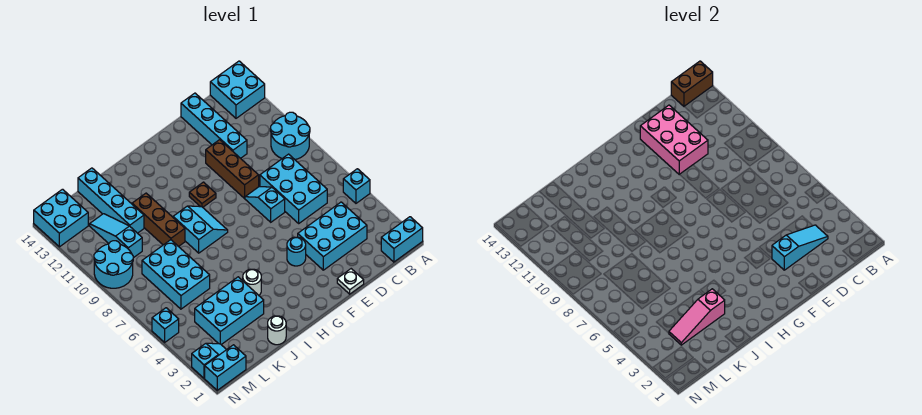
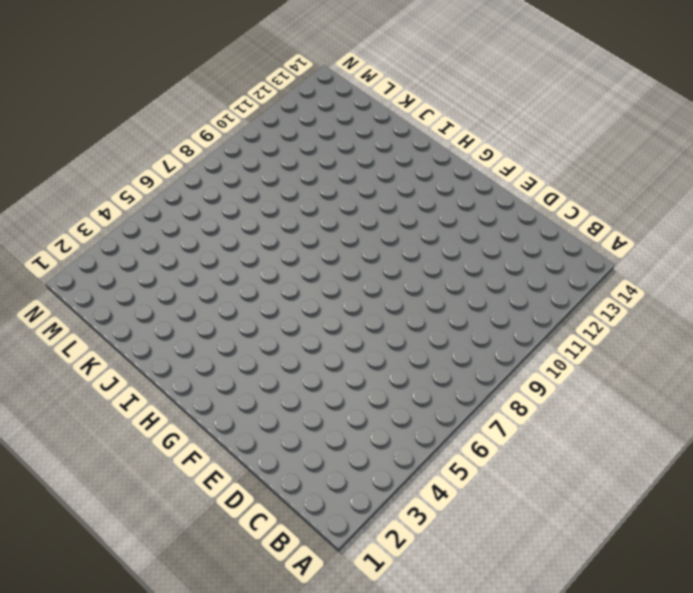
none -> cyan 1x2 brick [381,217,423,262]
none -> cyan 1x1 brick [343,169,370,203]
none -> cyan 2x2 round brick [270,112,310,160]

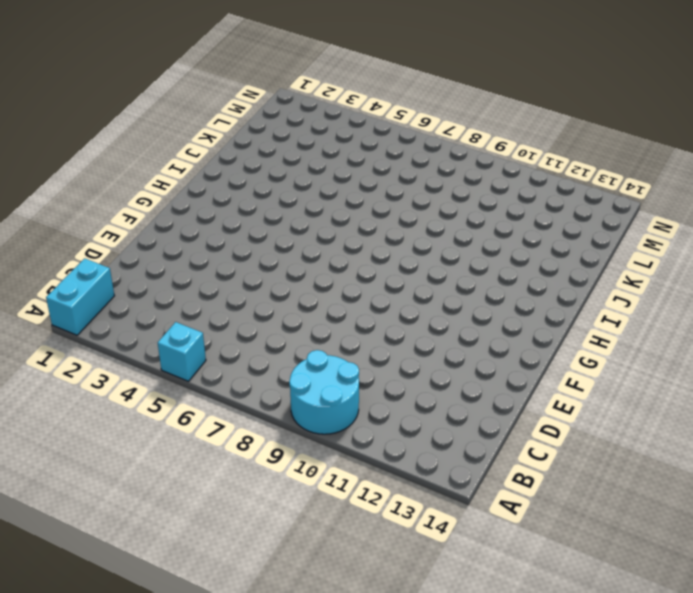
none -> cyan 2x2 brick [210,61,265,118]
none -> cyan 2x3 brick [298,202,367,270]
none -> cyan 2x3 brick [260,154,327,223]

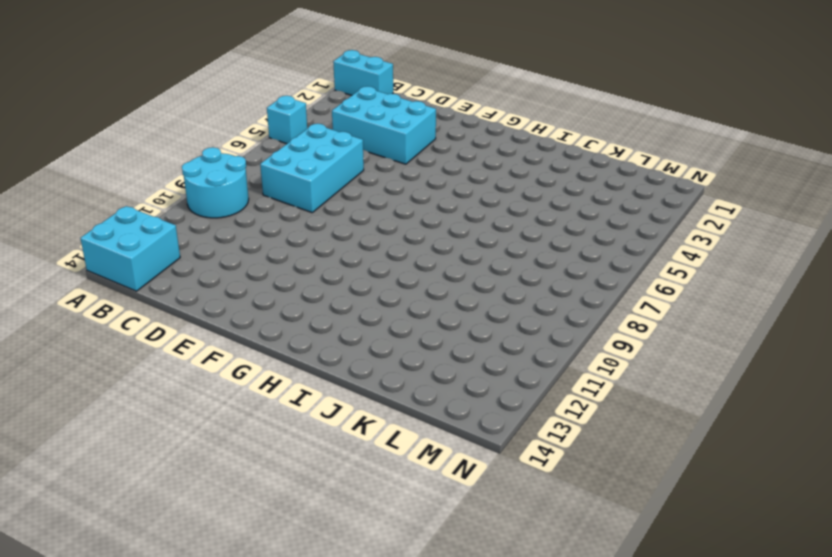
none -> cyan 1x4 brick [181,93,247,158]
none -> white 1x1 plate [337,269,364,294]
none -> cyan 1x2 slope [245,187,285,222]

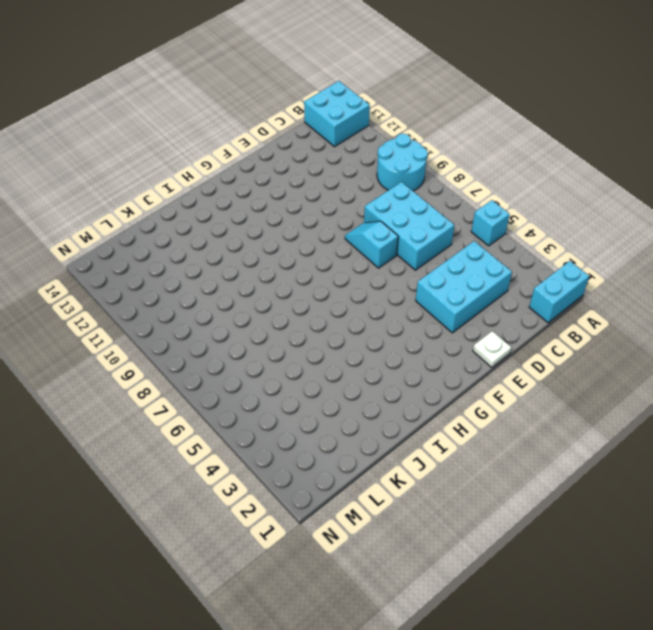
none -> cyan 1x4 brick [181,93,247,158]
none -> brown 1x3 brick [206,140,259,198]
none -> cyan 1x1 round brick [287,237,306,266]

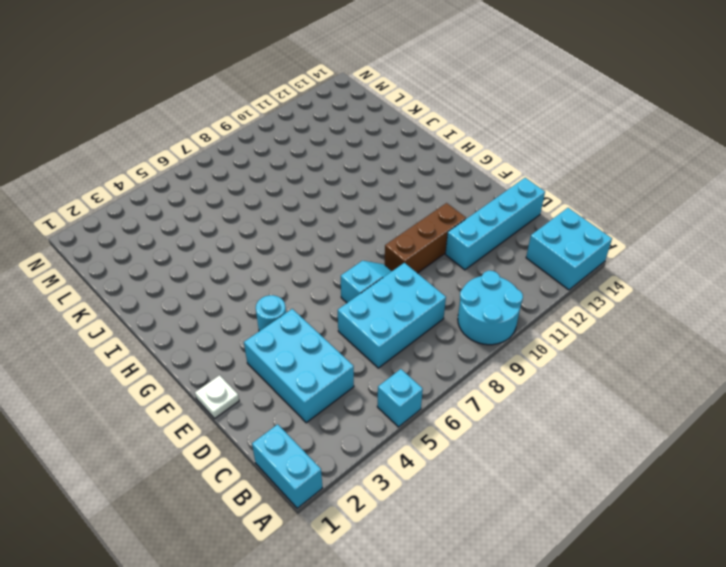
none -> brown 1x1 plate [189,182,216,207]
none -> cyan 2x2 slope [173,206,228,253]
none -> white 1x1 round brick [243,269,261,295]

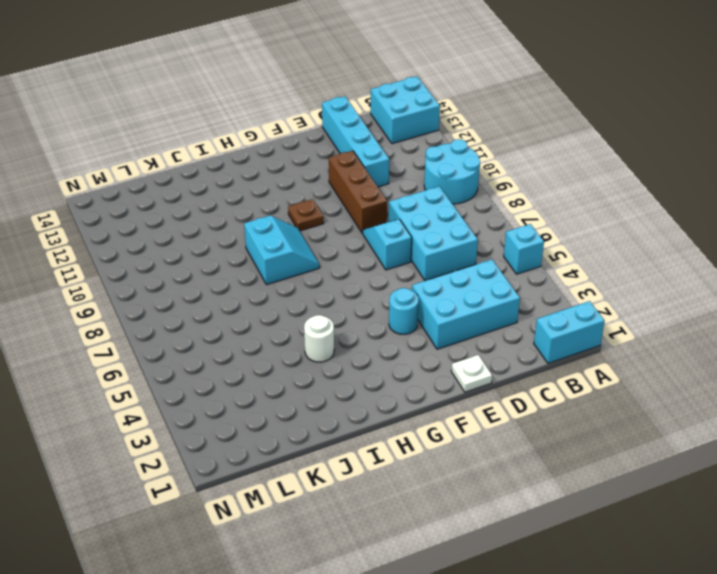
none -> white 1x1 round brick [268,316,286,345]
none -> cyan 2x3 brick [195,277,264,344]
none -> brown 1x3 brick [132,193,185,247]

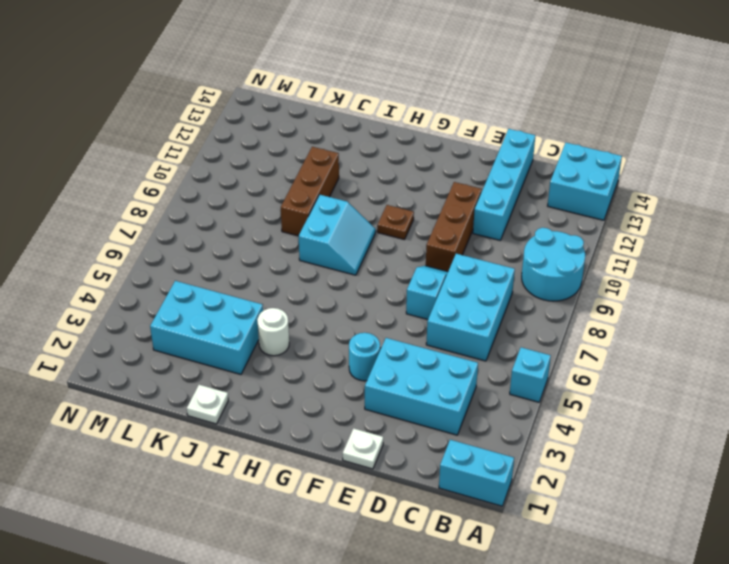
white 1x1 plate [187,385,228,424] -> white 1x1 round brick [268,316,286,345]
none -> cyan 2x3 brick [142,240,210,309]
none -> cyan 1x4 brick [78,168,144,233]
none -> cyan 1x3 slope [90,214,142,258]

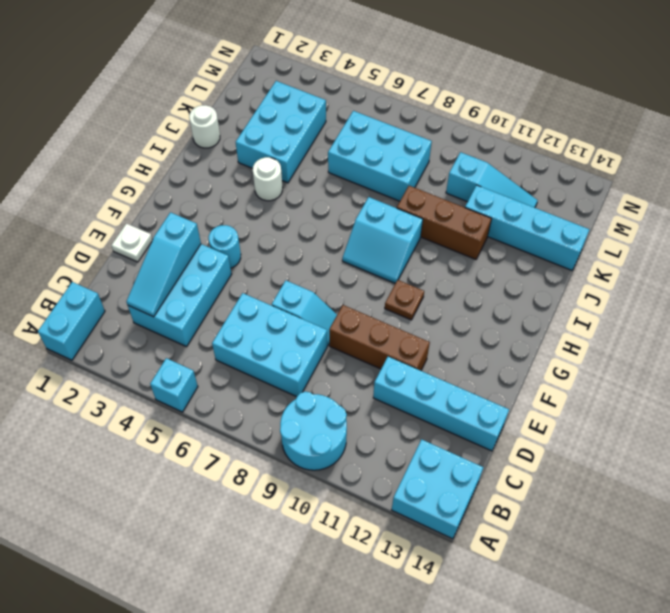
none -> cyan 1x2 brick [205,345,246,390]
none -> cyan 1x2 slope [192,343,226,378]
none -> cyan 2x2 round brick [94,241,133,288]

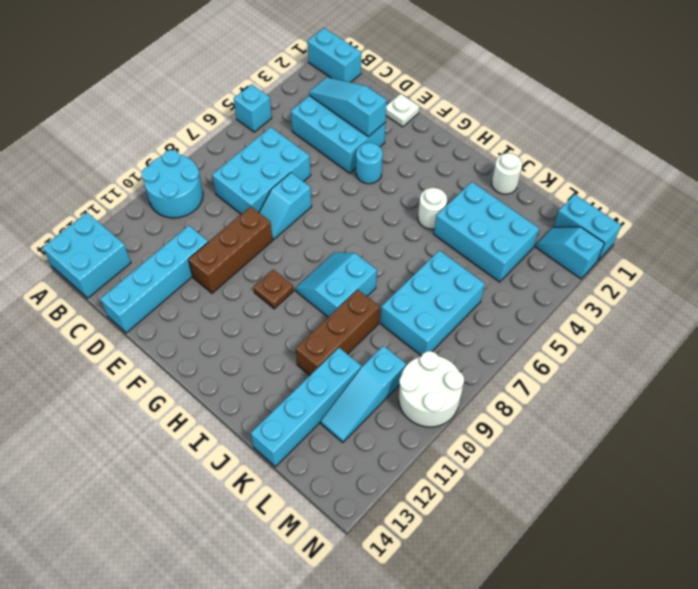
white 2x2 round brick [399,351,464,427] -> cyan 2x2 round brick [94,241,133,288]
none -> cyan 2x2 brick [34,189,88,247]
none -> cyan 1x1 brick [152,308,179,342]
none -> brown 1x2 brick [671,61,713,106]

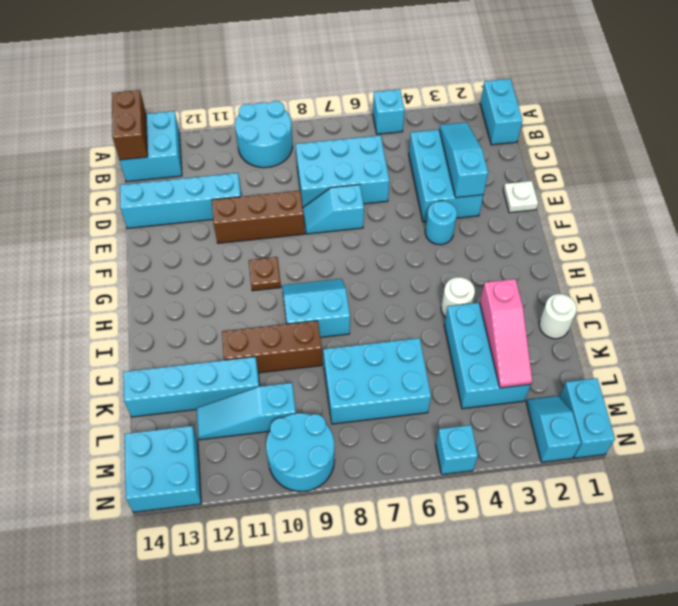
none -> pink 2x3 brick [640,105,708,174]

